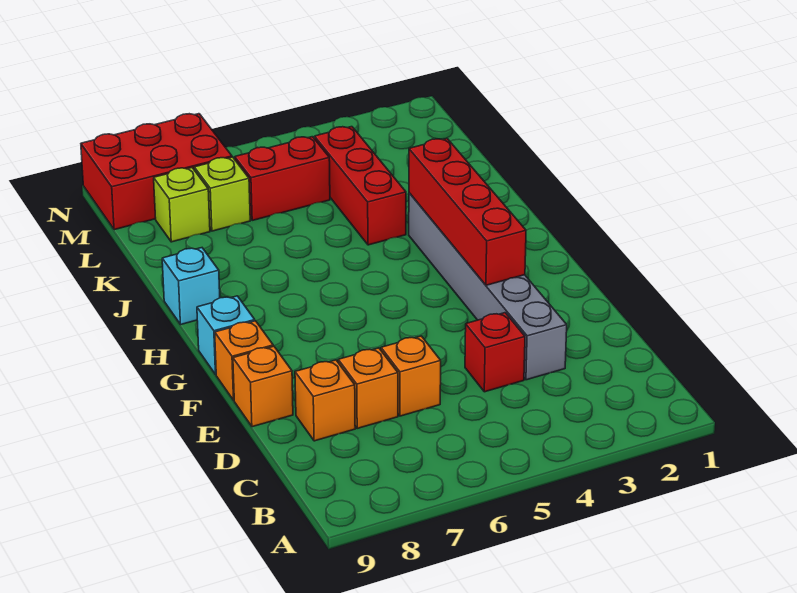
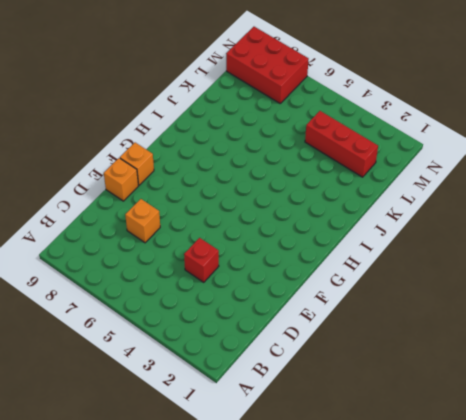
red 1x3 brick [305,111,378,177] -> red 1x3 brick turned to [315,127,406,245]
none -> grey 1x6 brick [409,193,567,380]
none -> orange 1x1 brick [381,336,441,416]
none -> orange 1x1 brick [295,360,355,441]

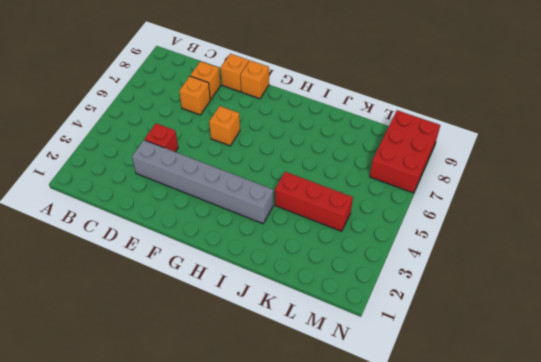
orange 1x1 brick [209,106,240,146] -> orange 1x1 brick moved to [381,336,441,416]
none -> cyan 1x1 brick [197,296,255,374]
none -> cyan 1x1 brick [162,248,220,324]
none -> red 1x2 brick [235,137,330,220]

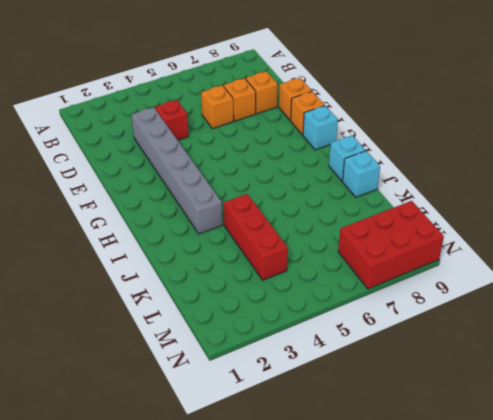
cyan 1x1 brick [342,151,380,197] -> none
none -> red 1x2 brick [235,137,330,220]
none -> lime 1x1 brick [194,157,250,231]
none -> lime 1x1 brick [154,168,210,242]

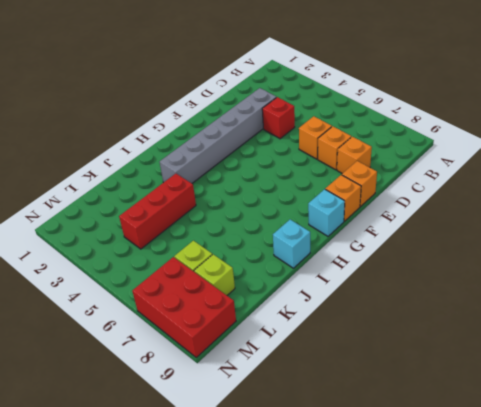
none -> red 1x2 brick [235,137,330,220]
none -> red 1x4 brick [409,139,526,285]

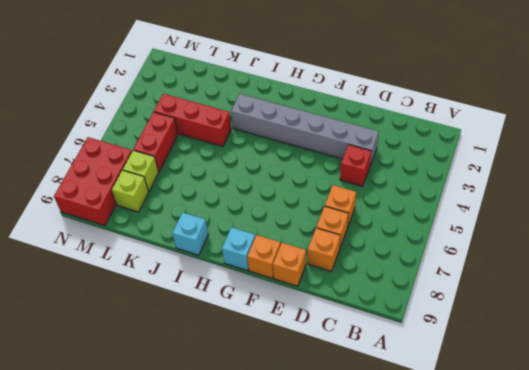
none -> red 1x4 brick [409,139,526,285]

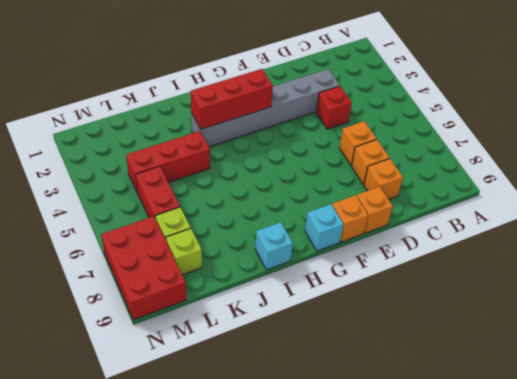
red 1x3 brick [191,69,273,129] -> red 1x4 brick [409,139,526,285]

